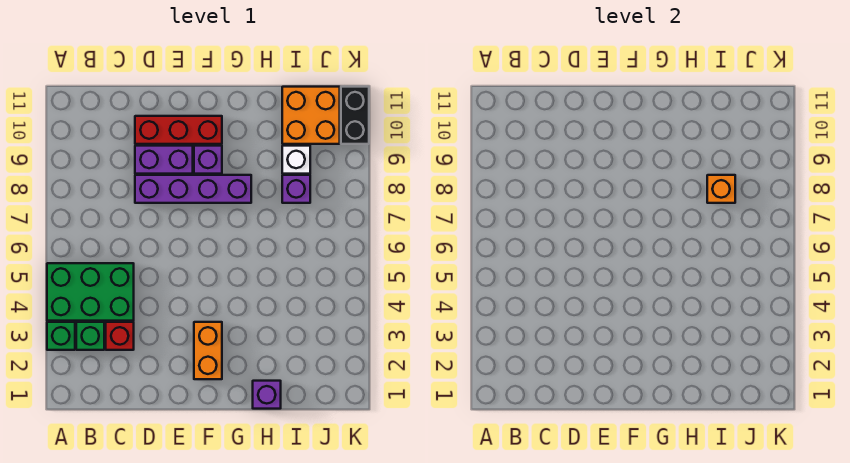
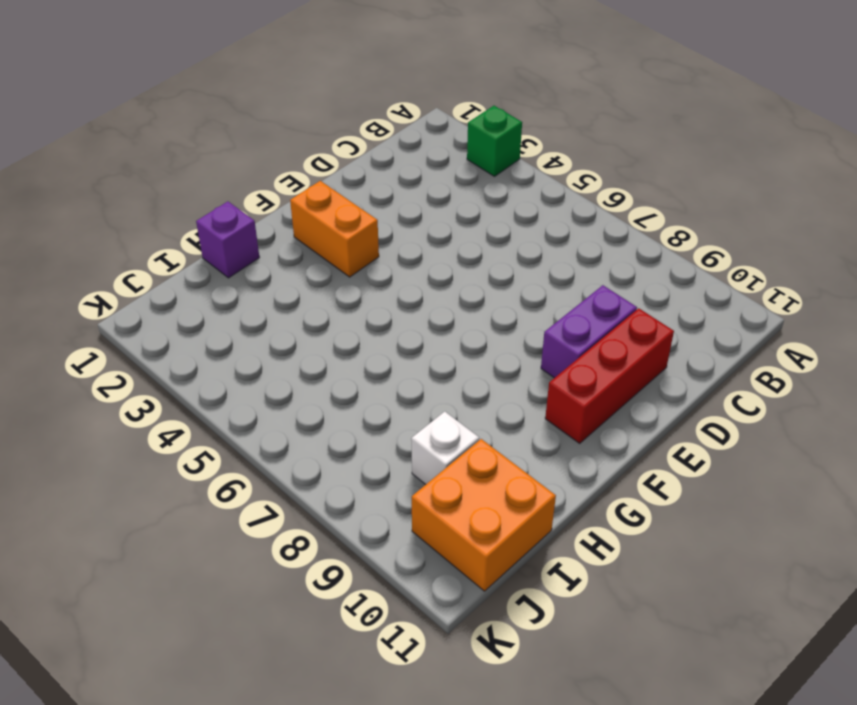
none -> green 2x3 brick [47,263,134,321]
none -> green 1x1 brick [76,322,104,350]
none -> red 1x1 brick [106,322,134,350]

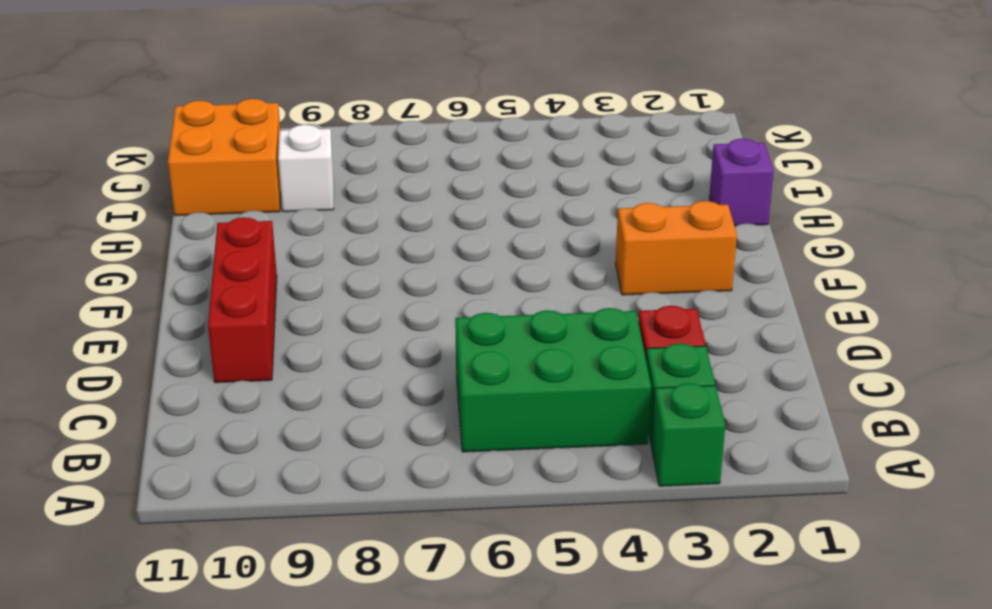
green 2x3 brick [455,308,651,452] -> green 2x3 brick turned to [47,263,134,321]
none -> purple 1x4 brick [135,175,251,203]
none -> purple 1x2 brick [135,146,193,174]
none -> purple 1x1 brick [194,146,222,174]

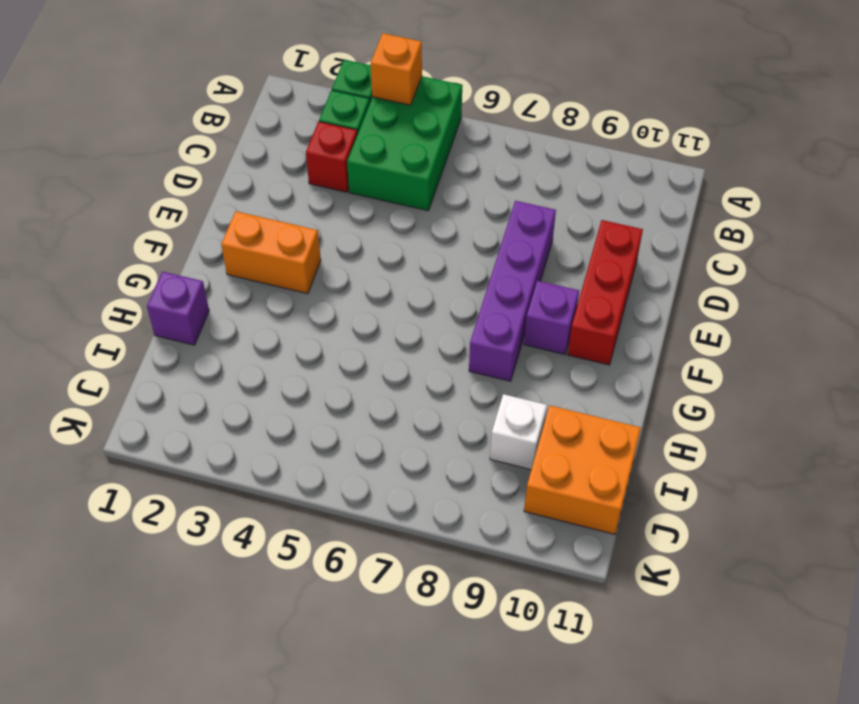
orange 1x1 brick [371,33,422,105] -> orange 1x1 brick moved to [707,175,735,203]
none -> purple 1x2 brick [135,146,193,174]
none -> purple 1x1 brick [282,175,310,203]
none -> black 1x2 brick [341,87,369,144]

